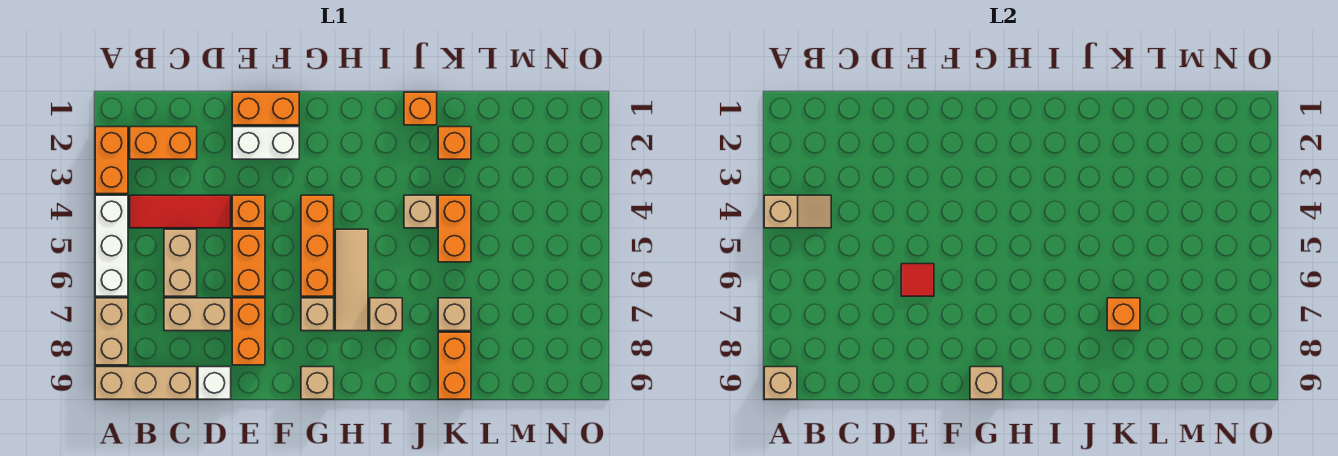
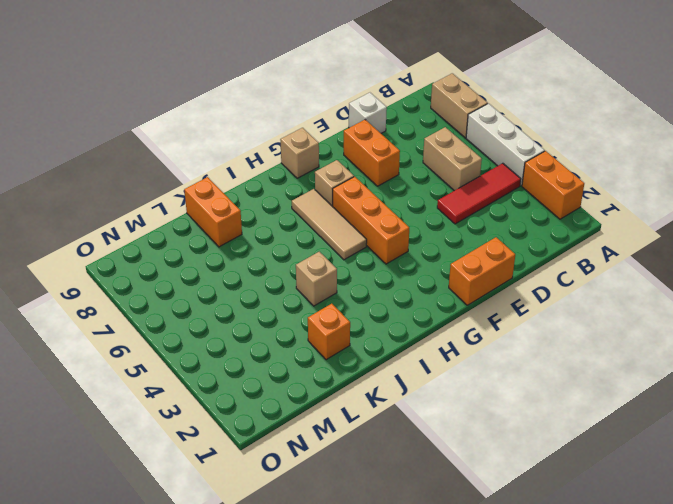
none -> tan 1x3 brick [95,367,197,399]
none -> orange 1x2 brick [130,127,197,159]
none -> tan 1x2 brick [164,298,231,331]
none -> white 1x2 brick [232,127,299,159]

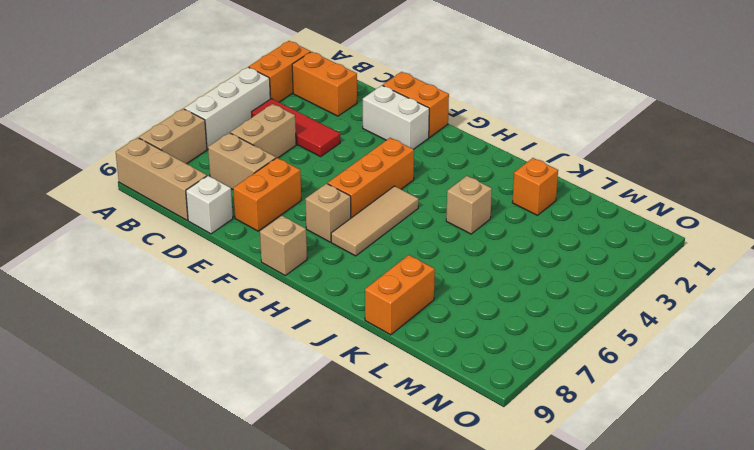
none -> orange 1x1 brick [232,195,265,228]
none -> orange 1x2 brick [232,229,265,296]
none -> tan 1x1 brick [370,298,402,331]
none -> orange 1x1 brick [404,92,437,125]

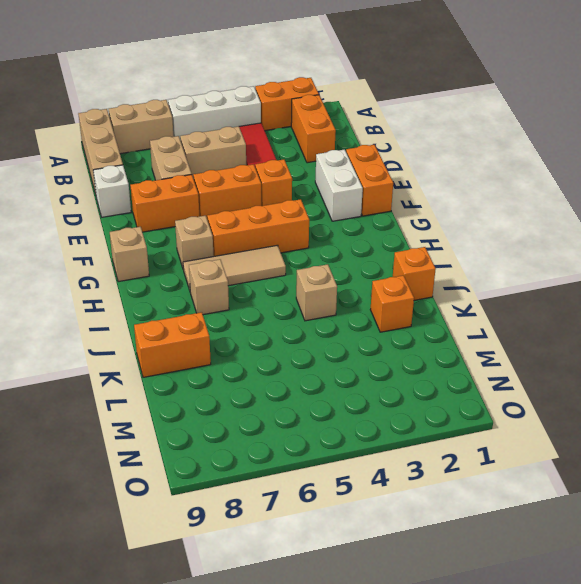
none -> orange 1x2 brick [438,195,471,262]
none -> tan 1x1 brick [438,298,471,331]
none -> tan 1x2 slope [764,195,831,228]
none -> tan 1x1 brick [764,367,797,399]

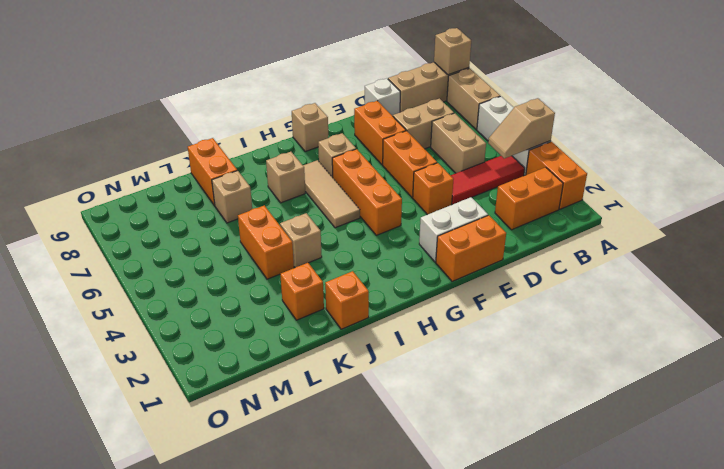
none -> red 1x1 tile [901,264,934,296]
none -> tan 1x1 brick [970,367,1003,399]
none -> orange 1x1 brick [1107,298,1140,331]

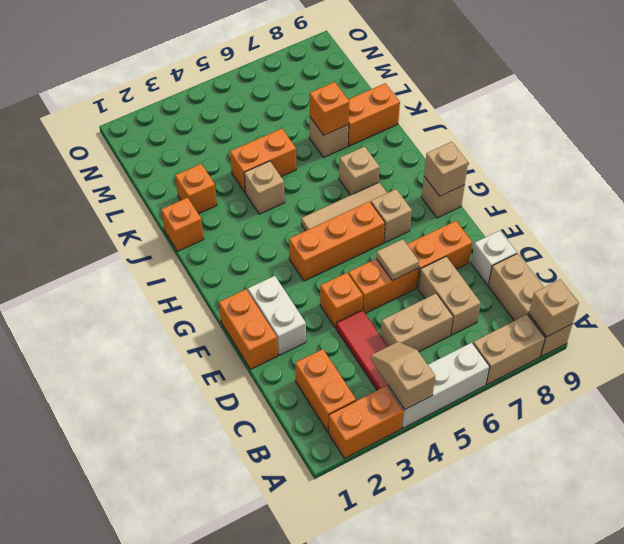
tan 1x1 tile [376,239,419,281] -> red 1x1 tile [901,264,934,296]

